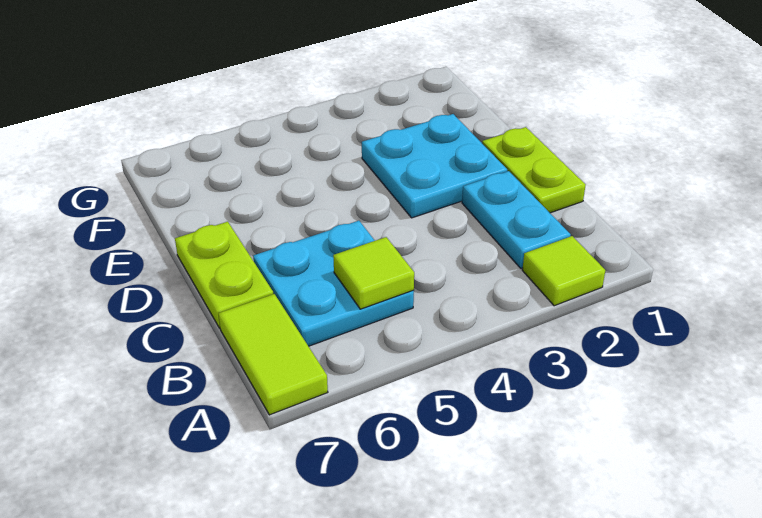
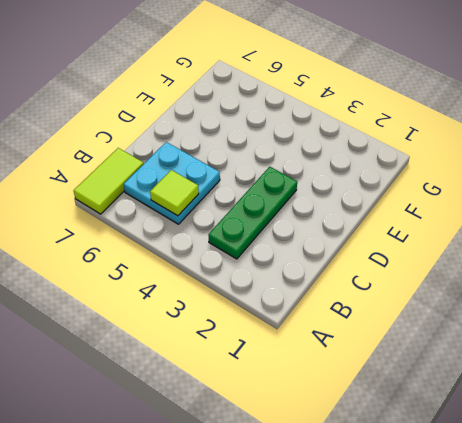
green 1x3 plate [208,167,297,259] -> cyan 2x2 plate [362,114,507,218]
none -> lime 1x1 tile [522,236,605,306]
none -> cyan 1x2 plate [462,171,571,269]

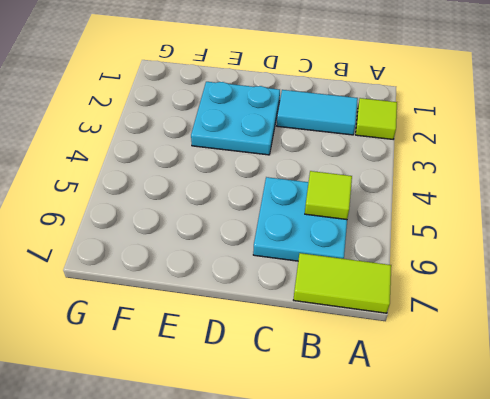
cyan 1x2 tile [277,90,358,135] -> cyan 1x2 plate [462,171,571,269]
none -> lime 1x2 plate [482,127,585,213]
none -> lime 1x2 plate [175,222,273,328]

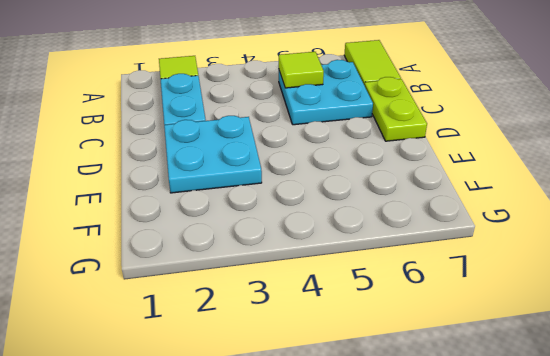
none -> lime 1x2 plate [482,127,585,213]

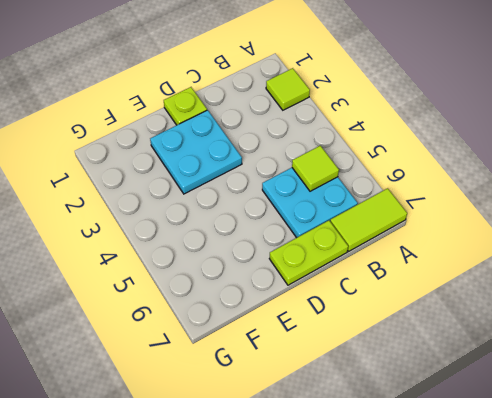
lime 1x1 plate [164,87,207,125] -> lime 1x2 plate [482,127,585,213]
none -> cyan 1x2 plate [462,171,571,269]

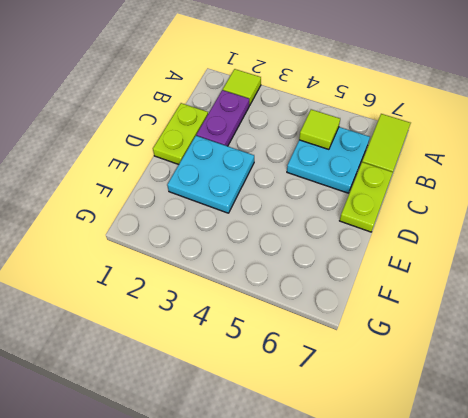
purple 1x2 plate [196,90,249,146] -> cyan 1x2 plate [462,171,571,269]

